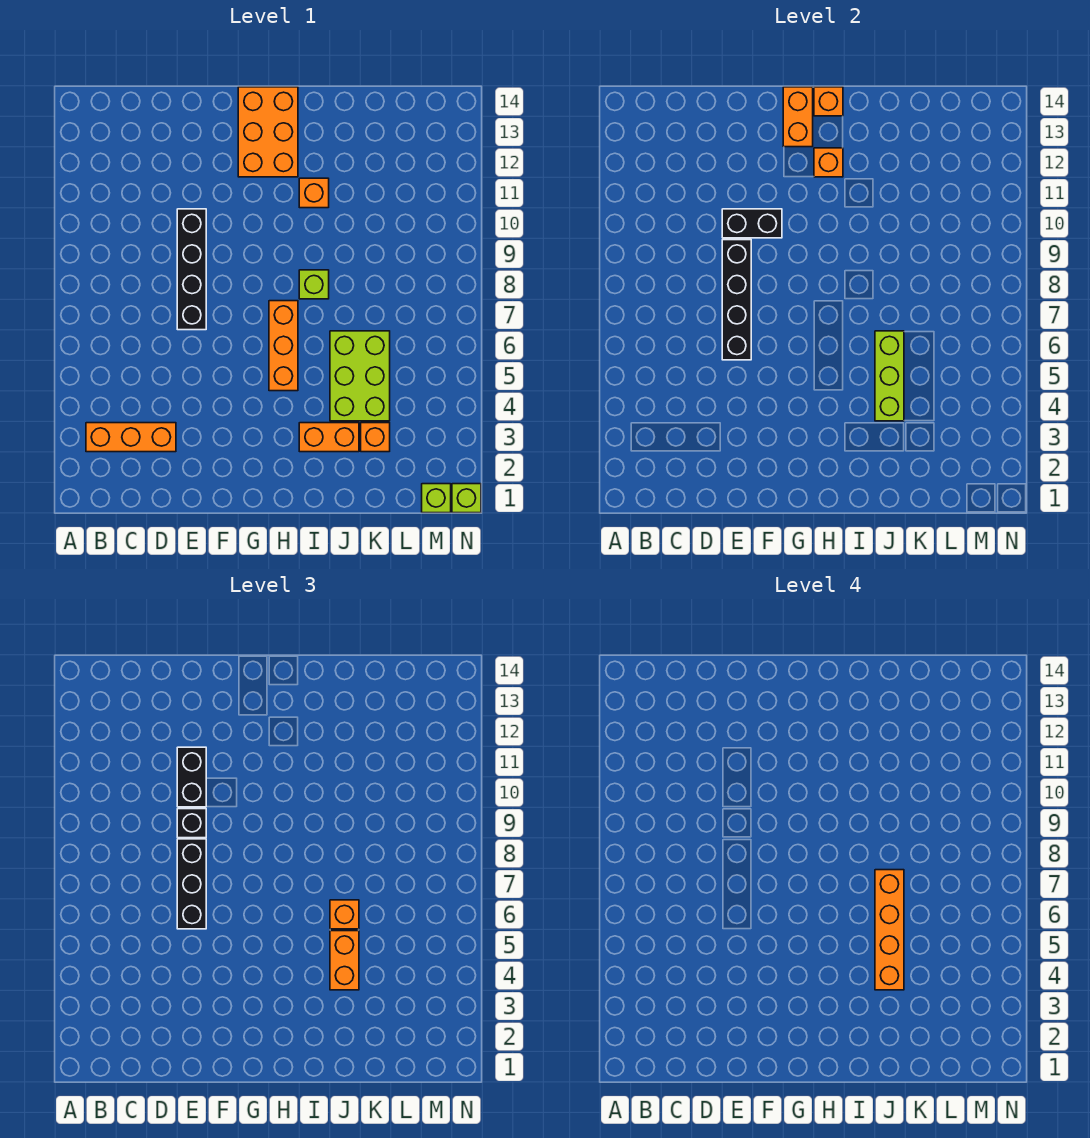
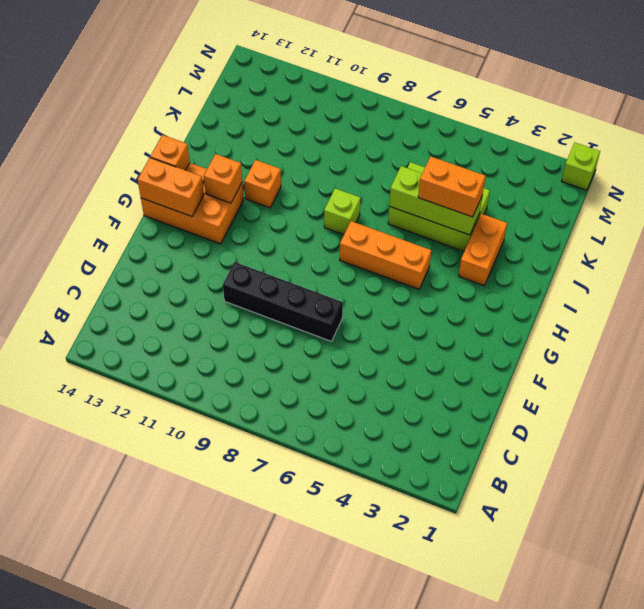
none -> orange 1x3 brick [86,423,176,452]
none -> orange 1x1 brick [361,423,390,452]
none -> lime 1x1 brick [422,484,451,513]

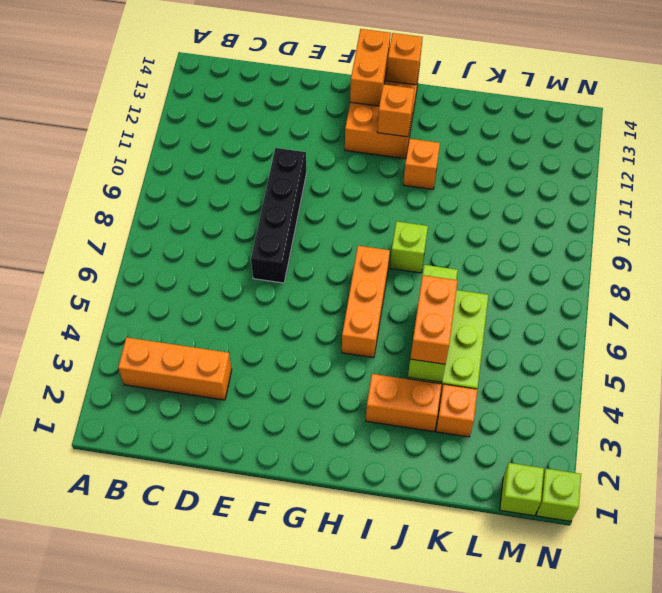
none -> black 1x4 brick [722,240,751,360]
none -> black 1x2 brick [722,209,782,238]
none -> black 1x3 brick [177,839,206,929]

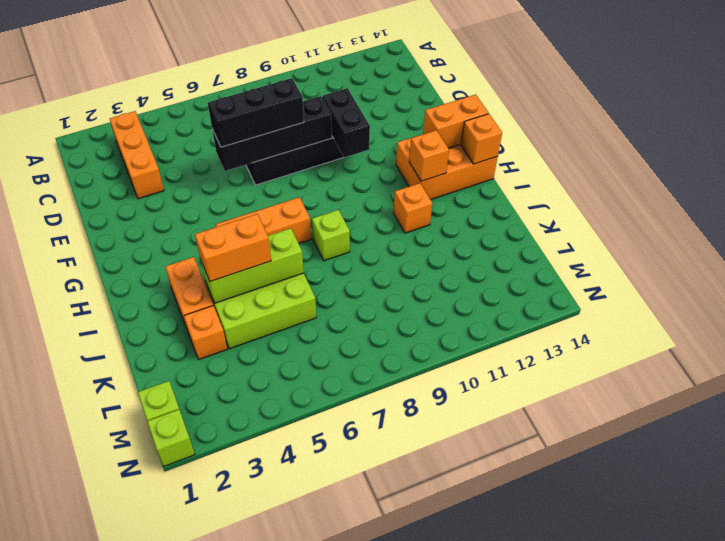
none -> black 1x1 brick [177,809,206,838]
none -> black 1x2 brick [177,747,206,807]
none -> orange 1x1 brick [330,900,359,929]

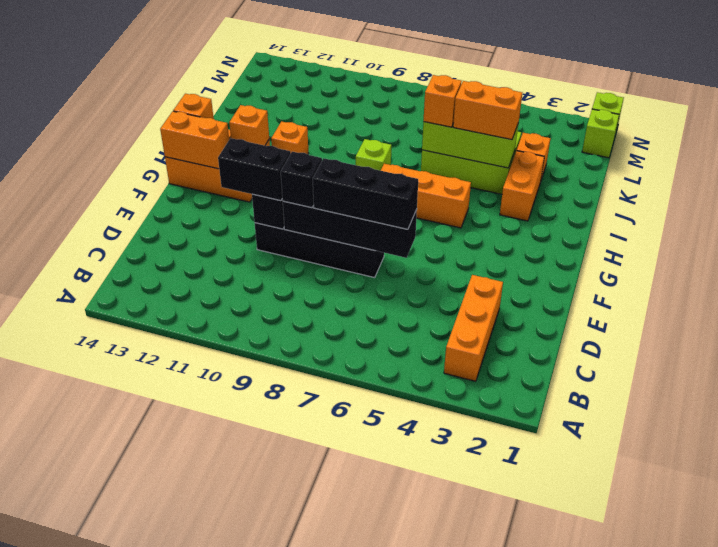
none -> orange 1x4 brick [875,870,904,990]

